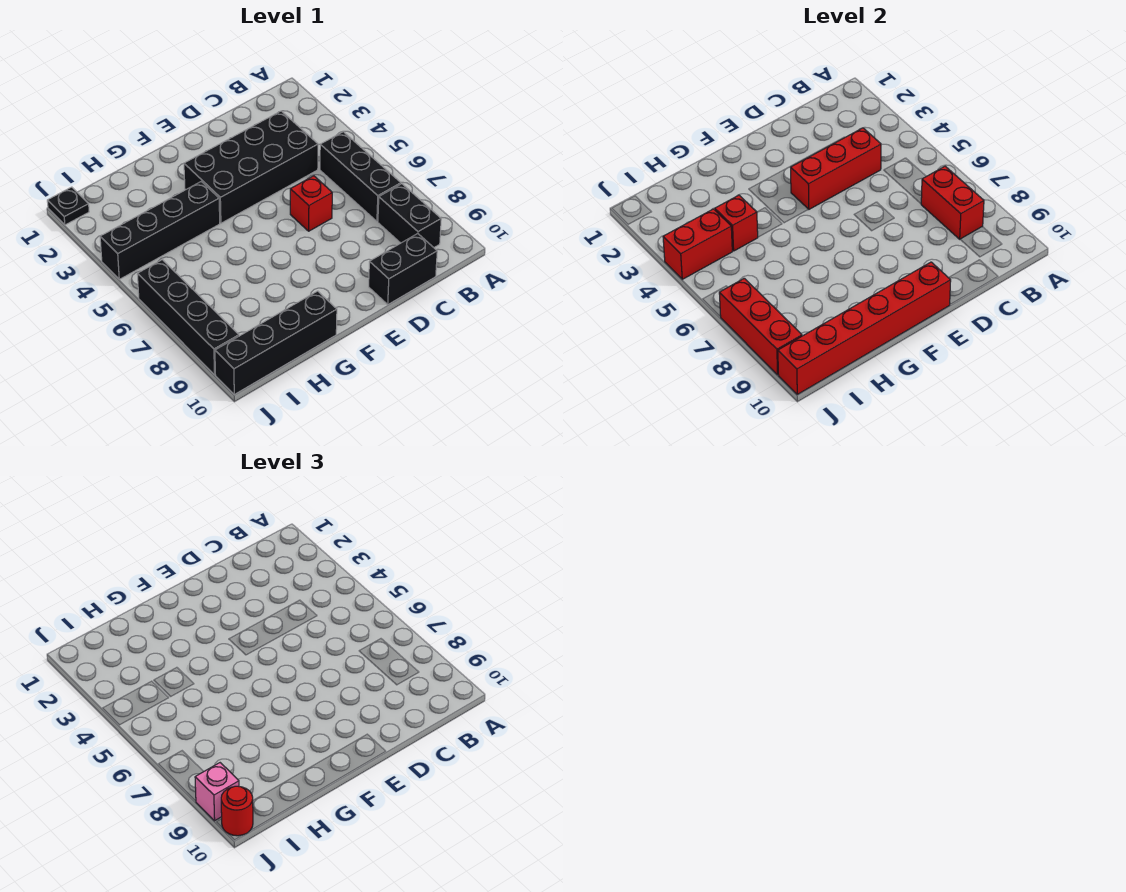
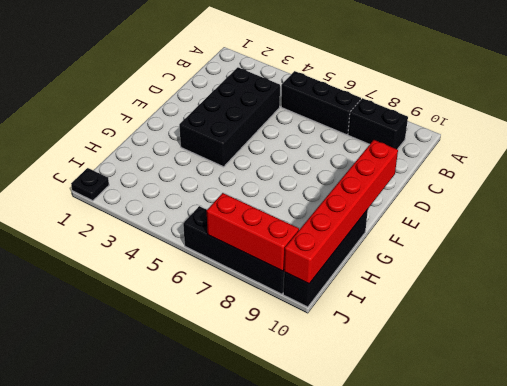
none -> black 1x2 brick [369,234,437,304]
none -> red 1x1 brick [290,176,332,231]
none -> black 1x4 brick [100,182,220,279]

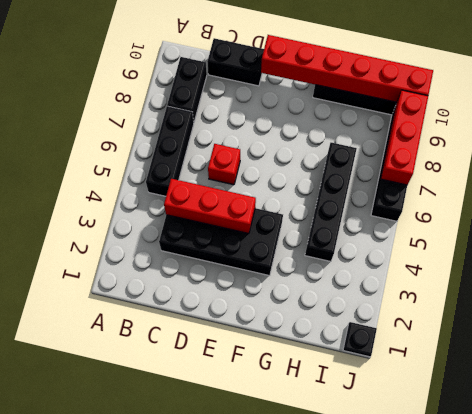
black 1x4 brick [305,143,357,262] -> black 1x4 brick turned to [100,182,220,279]
none -> red 1x2 brick [921,166,984,239]
none -> red 1x1 brick [715,195,758,251]
none -> red 1x2 brick [663,209,732,279]

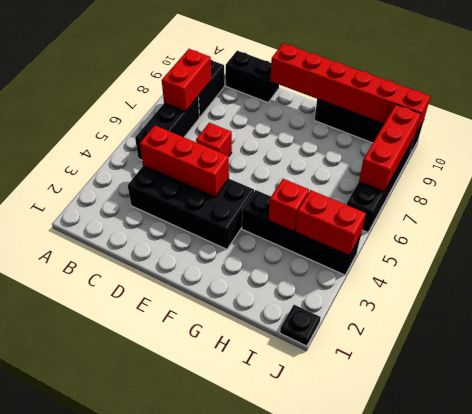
none -> pink 1x1 brick [195,763,239,821]
none -> red 1x1 round brick [221,786,253,836]

